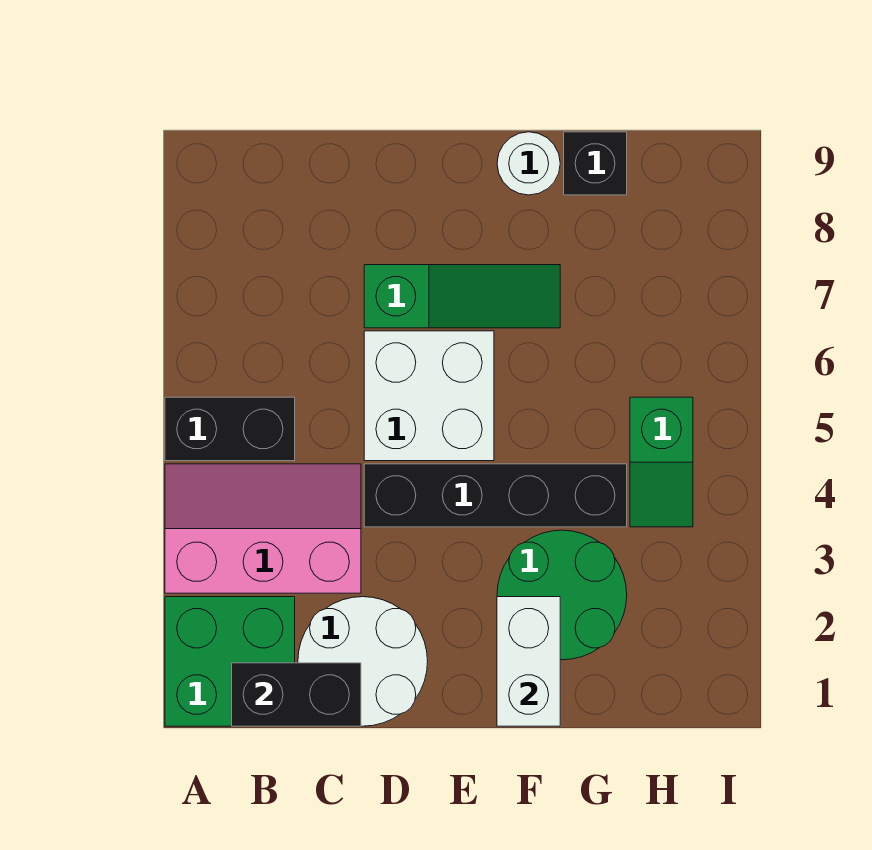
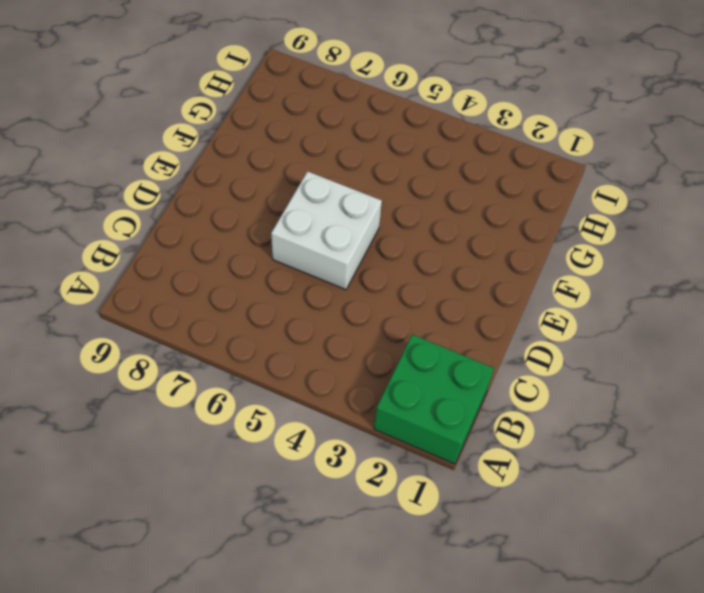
none -> pink 2x3 slope [165,464,361,593]
none -> black 1x2 brick [165,397,295,461]
none -> white 2x2 round brick [298,597,428,726]

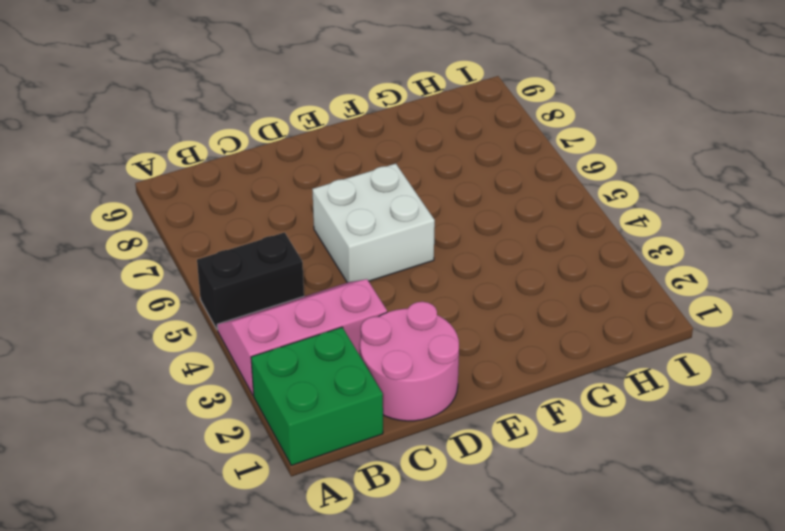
pink 2x2 round brick [360,302,459,421] -> white 2x2 round brick [298,597,428,726]
none -> black 1x4 brick [364,464,627,527]
none -> green 1x3 slope [364,265,560,328]
none -> green 2x2 round brick [497,530,627,660]

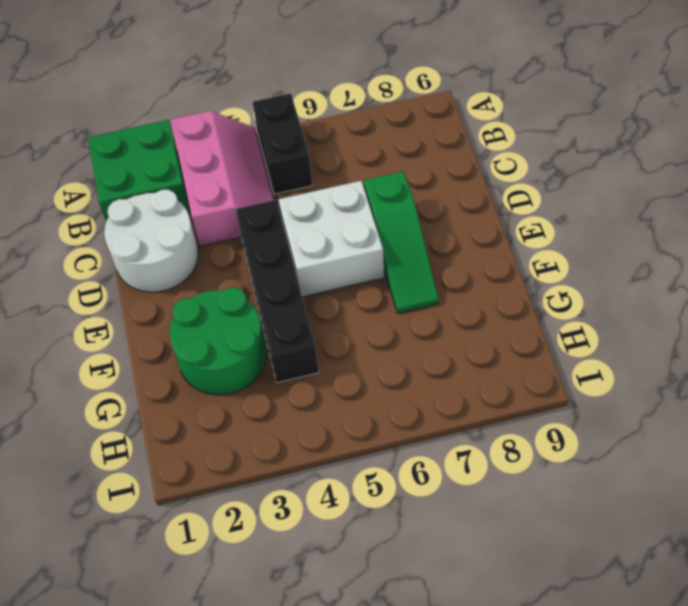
none -> white 1x1 round brick [497,132,560,195]
none -> black 1x1 brick [564,132,627,195]
none -> green 1x2 slope [630,397,693,527]

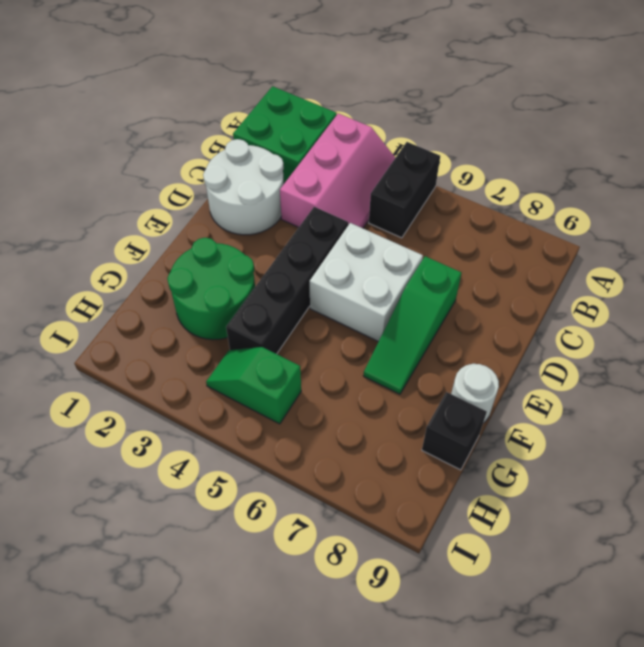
none -> black 1x2 brick [232,663,361,726]
none -> white 1x2 brick [497,597,560,726]

